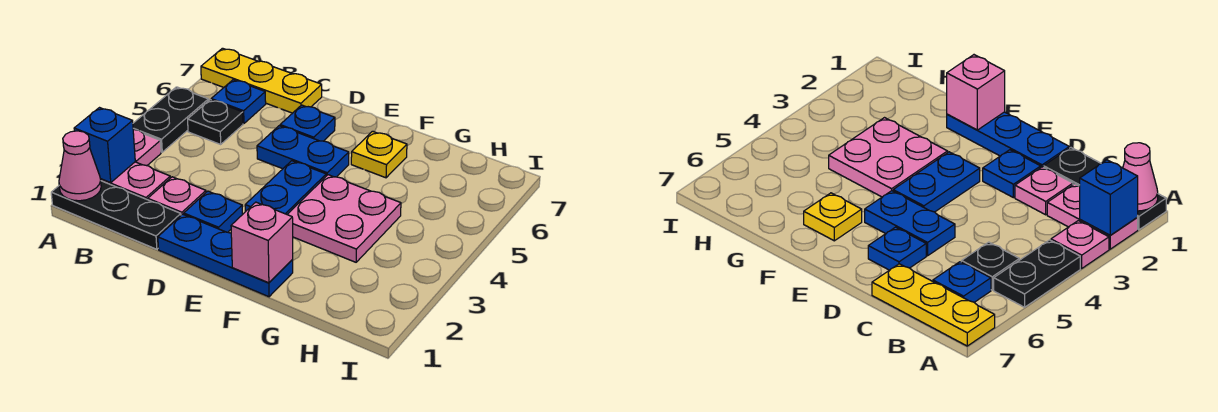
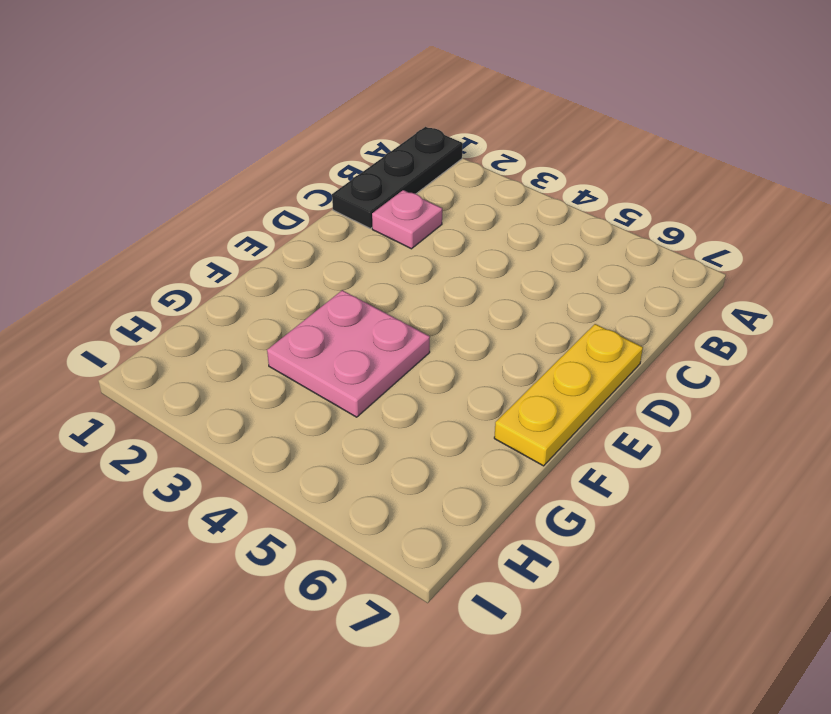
yellow 1x3 plate [494,324,643,466] -> yellow 1x3 plate moved to [201,48,322,113]
none -> pink 1x2 plate [101,162,170,200]
none -> pink 1x1 plate [133,129,161,166]
none -> black 1x2 plate [133,87,208,152]

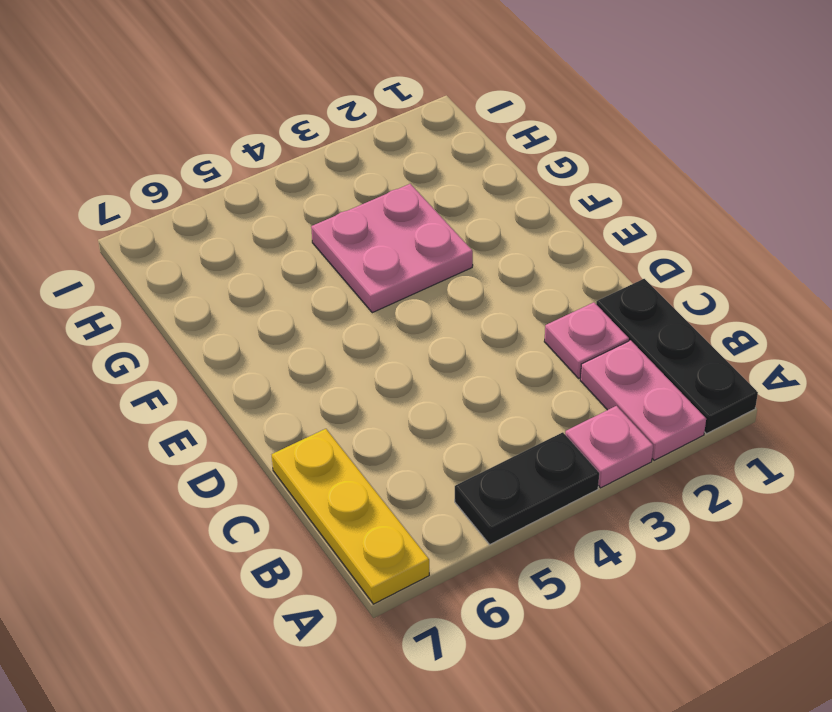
none -> black 1x1 plate [188,100,243,144]
none -> blue 1x1 plate [211,80,266,124]
none -> blue 1x3 plate [158,214,293,297]

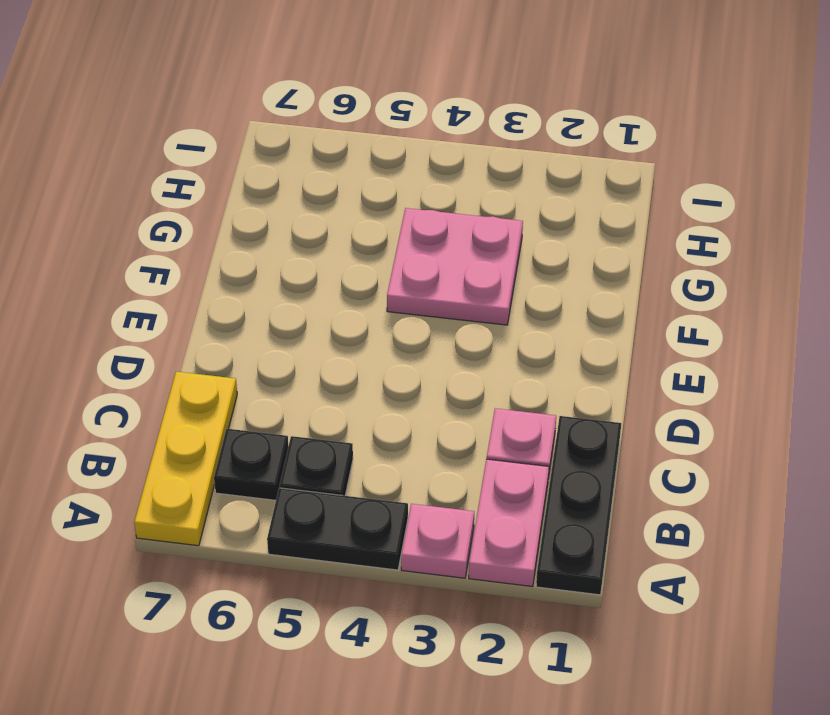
black 1x1 plate [214,429,288,500] -> blue 1x1 plate [211,80,266,124]
none -> blue 1x3 plate [158,214,293,297]
none -> blue 1x1 plate [184,191,243,232]
none -> blue 1x2 plate [257,126,349,177]

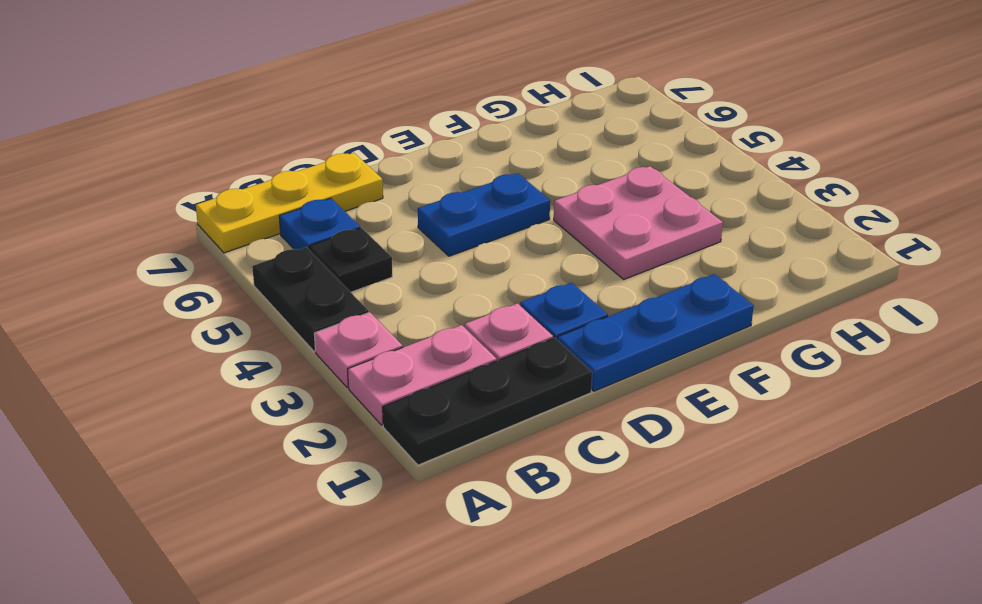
none -> blue 1x1 plate [280,105,335,141]
none -> blue 1x2 plate [245,161,326,214]
none -> yellow 1x1 plate [351,131,407,178]

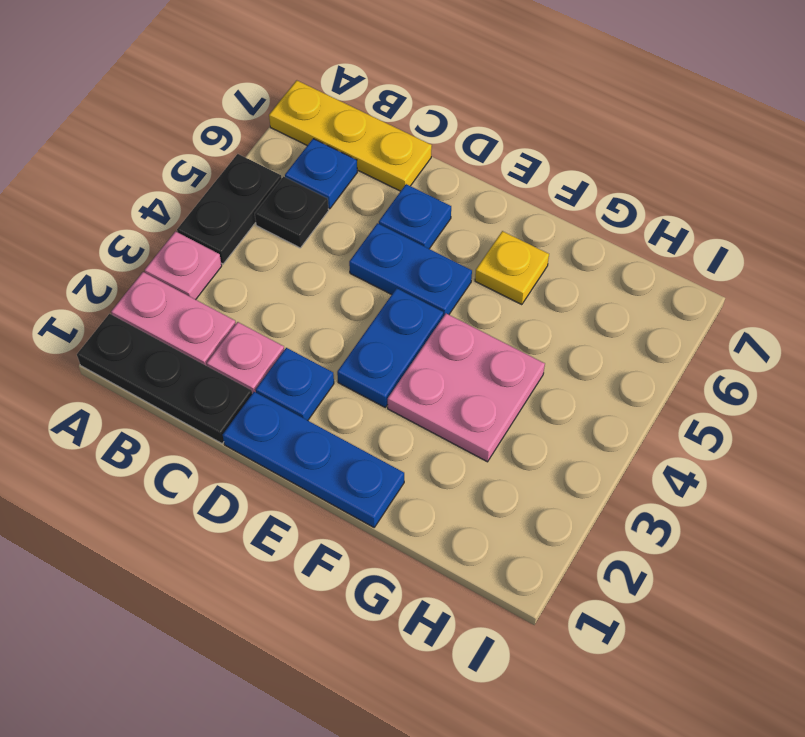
none -> pink 1x1 cone [59,131,101,201]
none -> blue 1x1 brick [74,108,135,183]
none -> pink 1x1 brick [231,202,293,283]

